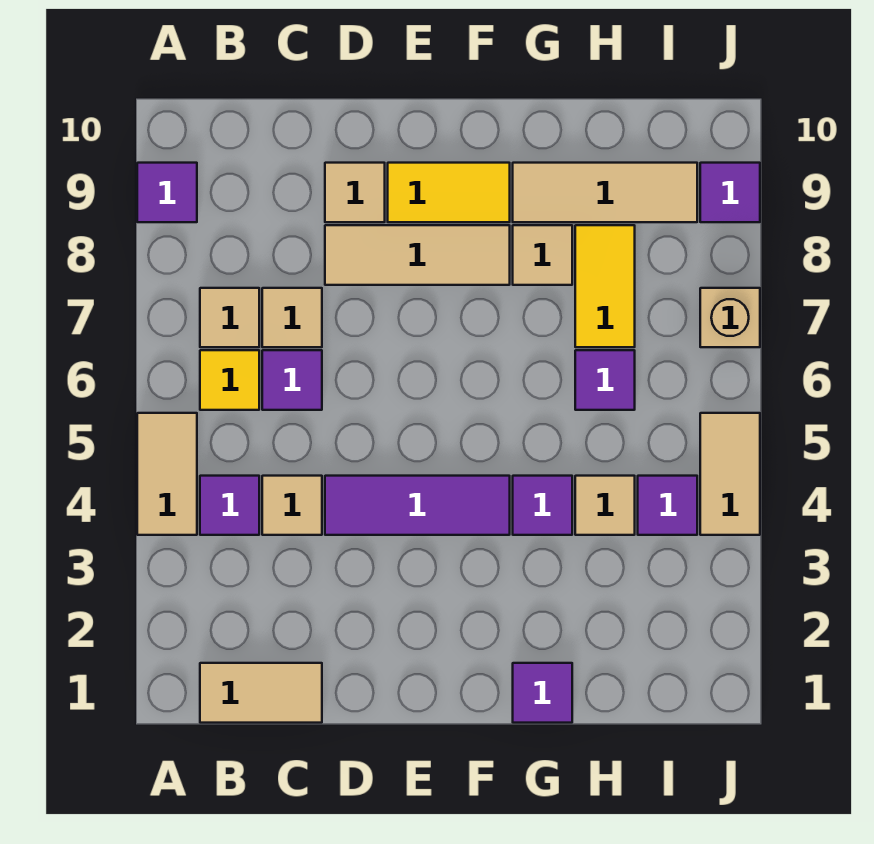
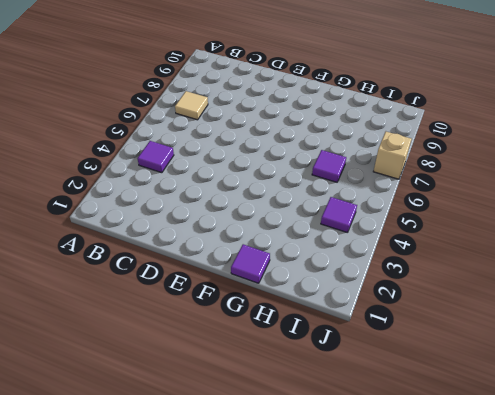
none -> tan 1x2 tile [137,413,197,535]
none -> purple 1x1 tile [137,163,197,222]
none -> tan 1x2 tile [200,663,322,723]

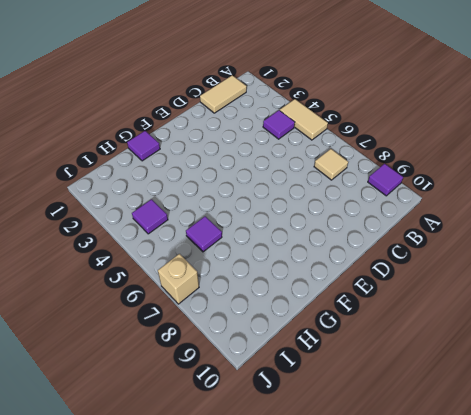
none -> yellow 1x1 tile [200,350,259,410]
none -> tan 1x1 tile [262,476,322,535]
none -> purple 1x1 tile [262,350,322,410]

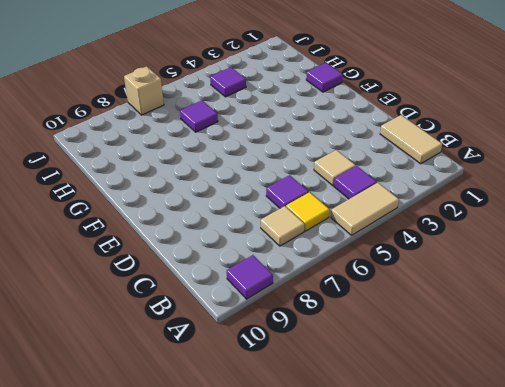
none -> tan 1x1 tile [262,288,322,347]
none -> purple 1x3 tile [325,476,510,535]
none -> tan 1x3 tile [325,225,510,285]

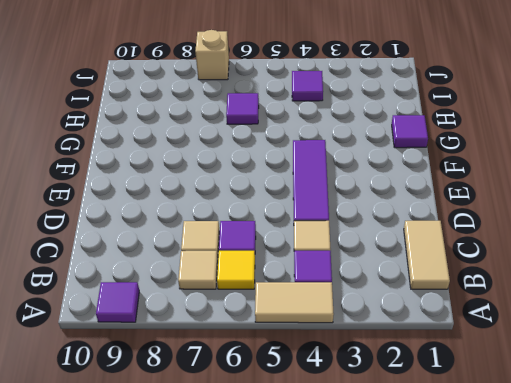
none -> tan 1x3 tile [325,225,510,285]
none -> tan 1x1 tile [325,163,385,222]
none -> yellow 1x2 tile [388,163,510,222]

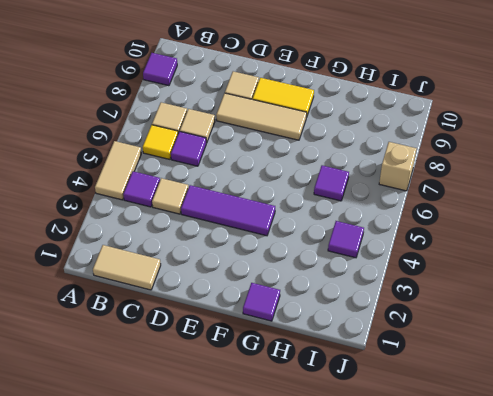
none -> purple 1x1 tile [513,476,572,535]
none -> tan 1x1 tile [513,225,572,285]
none -> tan 1x3 tile [513,163,697,222]

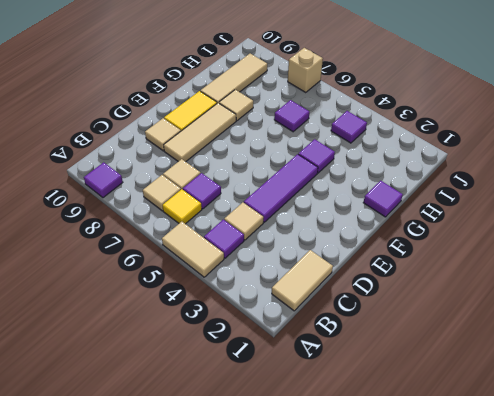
none -> tan 1x1 tile [575,476,635,535]
none -> yellow 1x2 tile [575,225,635,347]
none -> tan 1x2 tile [700,413,760,535]

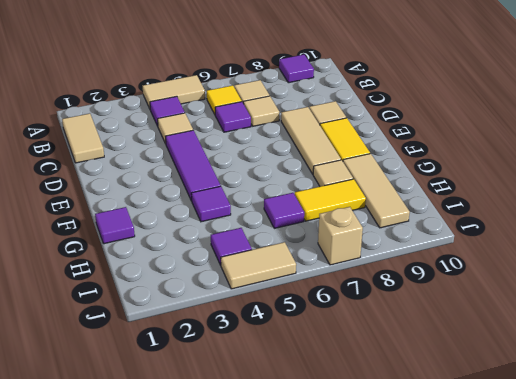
none -> tan 1x1 tile [575,476,635,535]
none -> purple 1x1 tile [700,163,760,222]

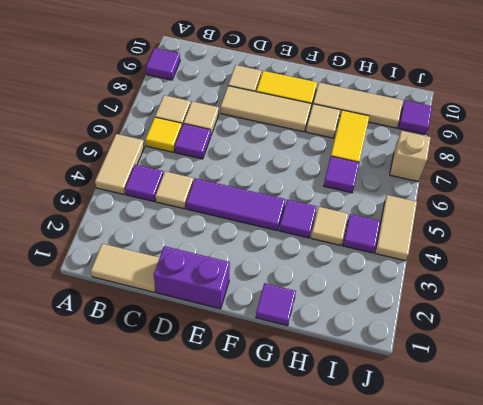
purple 1x2 brick [154,246,230,309] -> none

